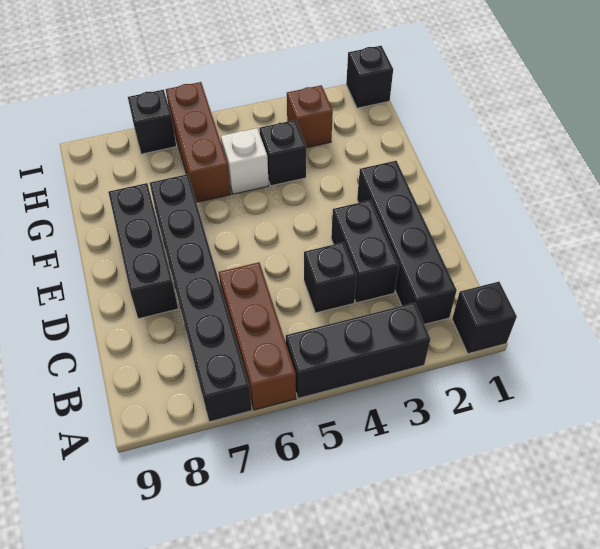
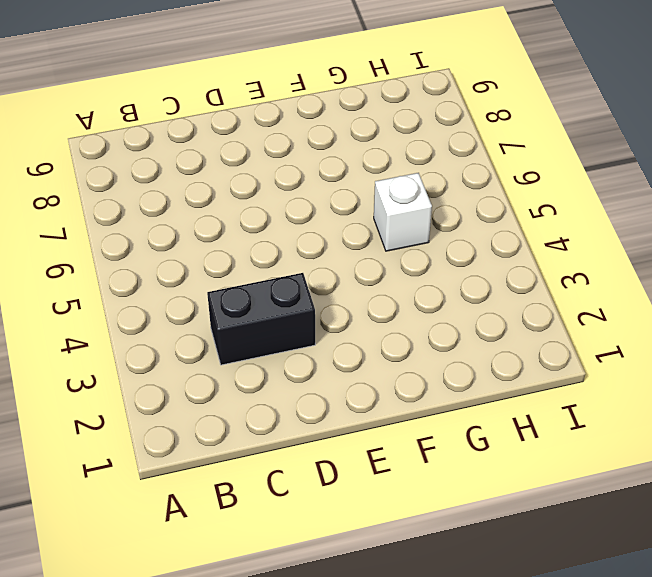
none -> black 1x1 brick [452,282,517,354]
none -> black 1x3 brick [286,303,430,398]
none -> brown 1x3 brick [219,262,296,410]

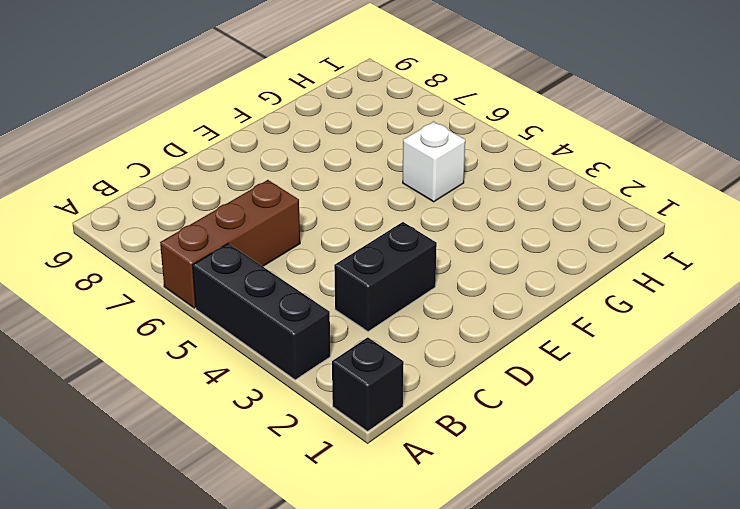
none -> black 1x6 brick [150,174,252,422]
none -> black 1x4 brick [357,161,457,324]
none -> black 1x1 brick [304,242,357,313]

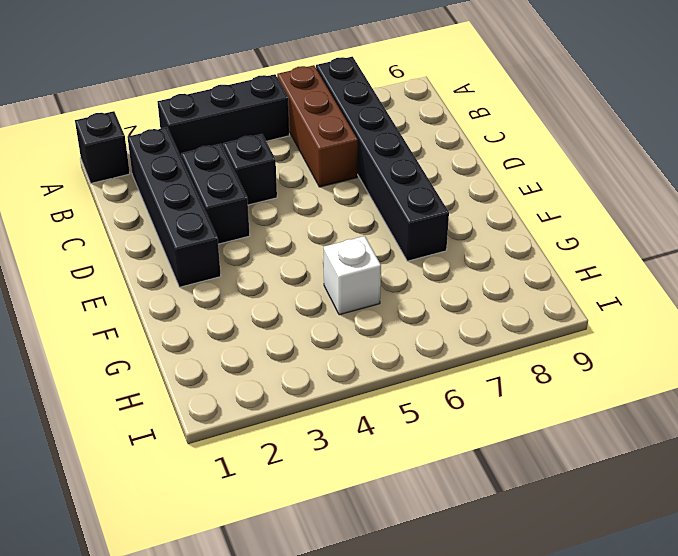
none -> black 1x3 brick [108,183,178,319]
none -> black 1x1 brick [259,120,306,186]
none -> brown 1x3 brick [166,82,231,202]

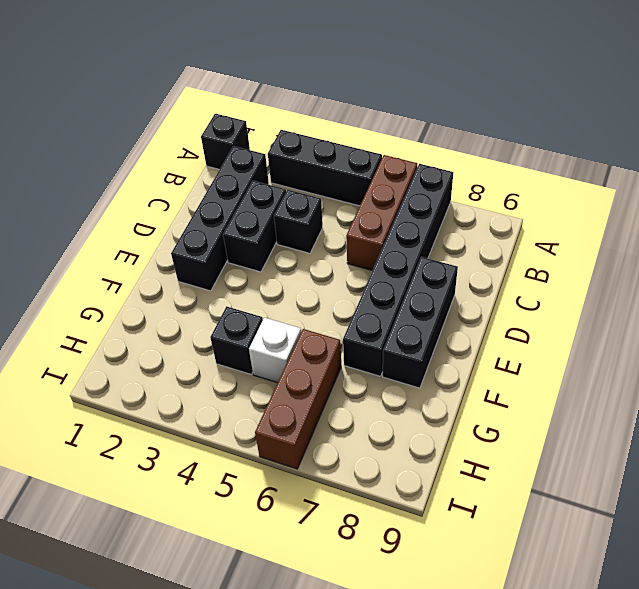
none -> brown 1x1 brick [287,85,333,148]
none -> black 1x1 brick [346,46,393,108]
none -> black 1x1 brick [128,90,176,154]

